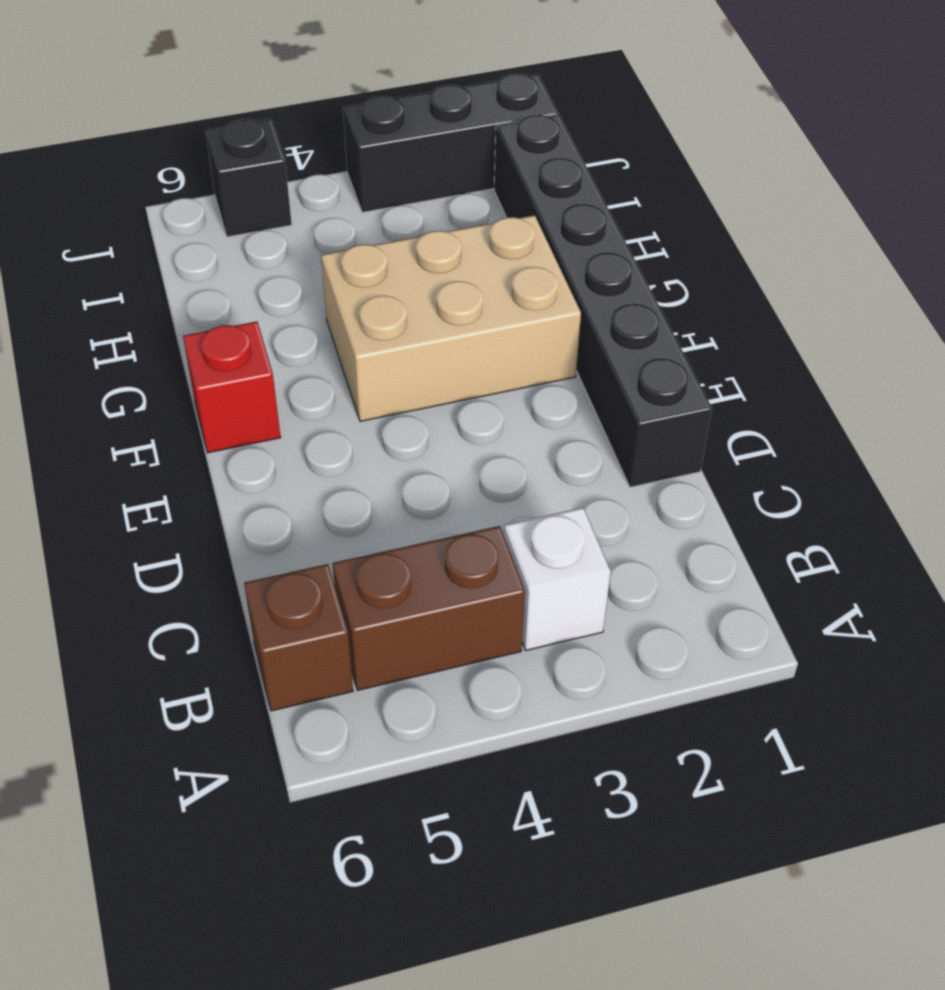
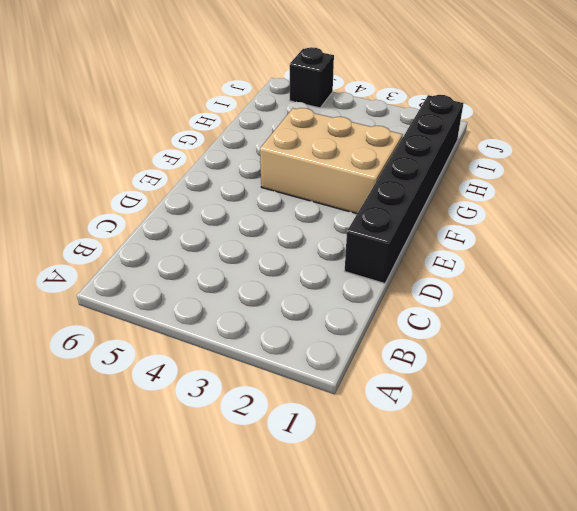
none -> white 1x1 brick [504,508,611,650]
none -> brown 1x2 brick [333,526,525,690]

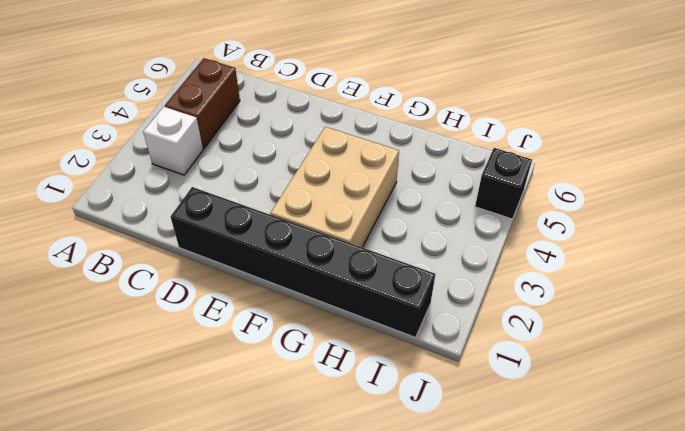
none -> brown 1x1 brick [244,564,353,711]
none -> red 1x1 brick [183,322,281,453]

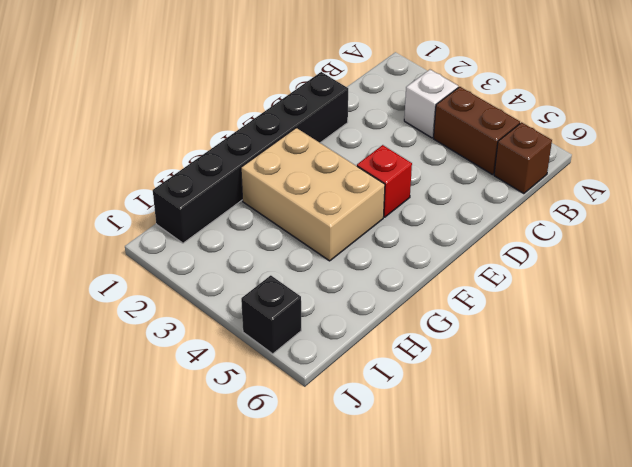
red 1x1 brick [357,145,412,217] -> red 1x1 brick moved to [183,322,281,453]
none -> black 1x3 brick [343,74,558,212]

